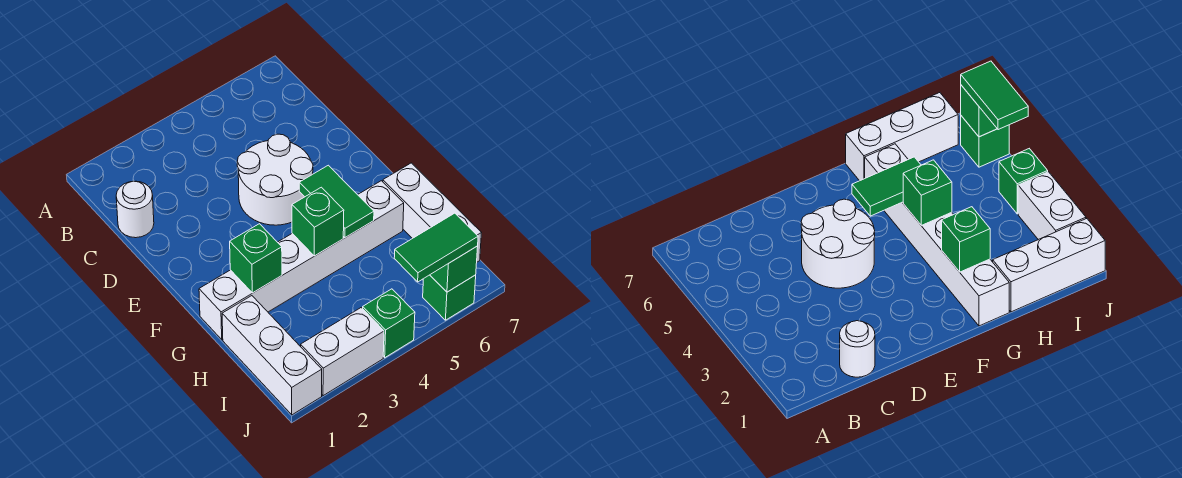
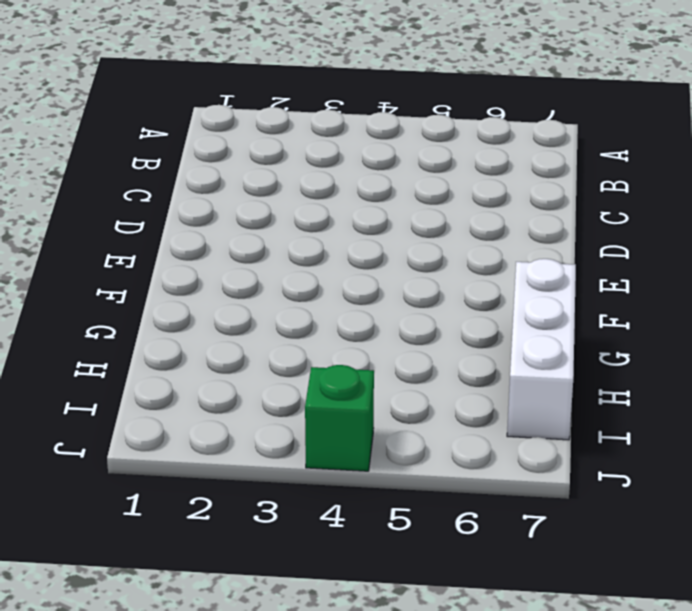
none -> white 1x1 round brick [116,181,154,238]
none -> white 2x2 round brick [237,134,313,225]
none -> white 1x6 brick [199,181,404,340]

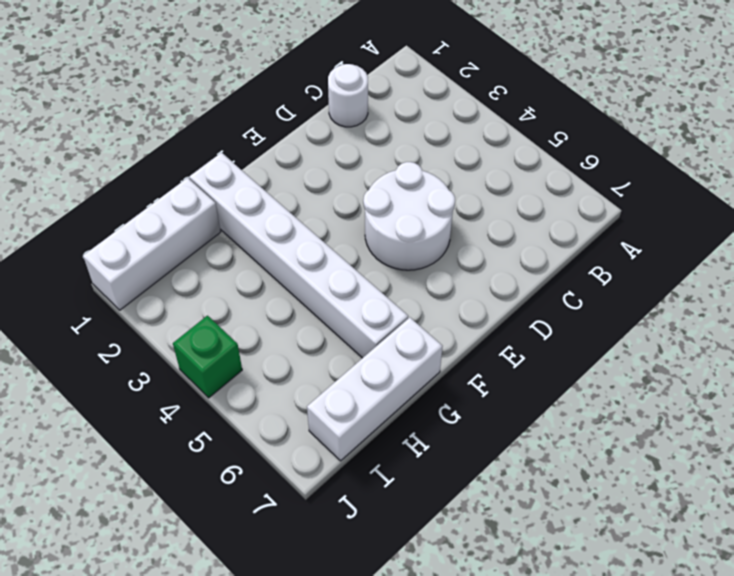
none -> white 1x2 brick [301,308,384,396]
none -> green 1x1 brick [423,275,476,320]
none -> green 1x2 tile [299,165,374,238]

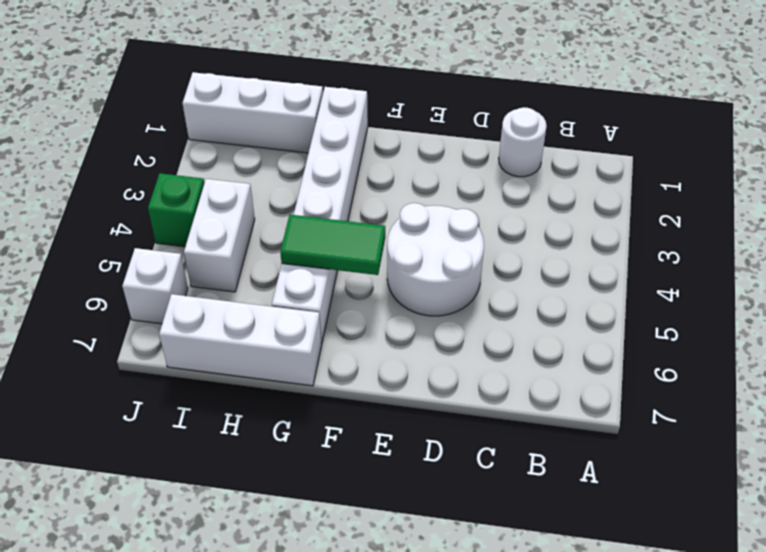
white 1x2 brick [184,179,255,292] -> white 1x2 brick moved to [301,308,384,396]
white 1x1 brick [122,248,188,324] -> green 1x1 brick [423,275,476,320]
none -> green 1x1 brick [230,224,282,293]
none -> green 1x1 brick [292,187,344,256]
none -> green 1x1 brick [430,246,478,292]

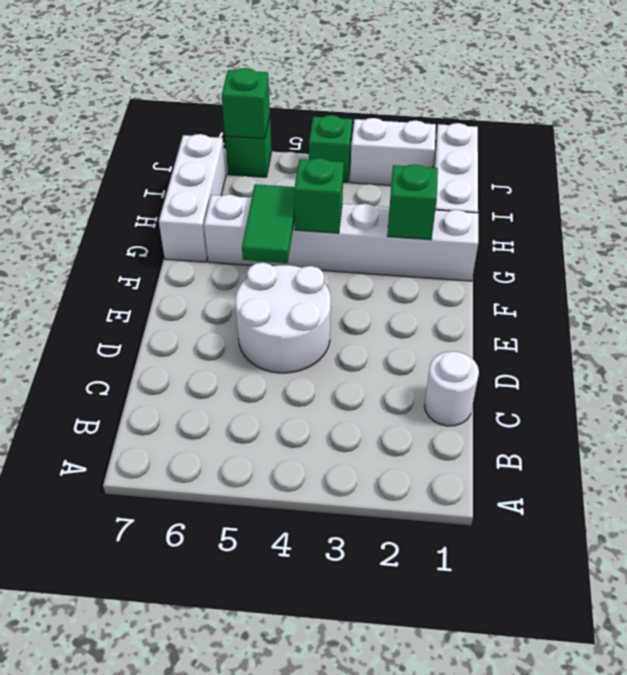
none -> green 1x2 tile [394,213,478,282]

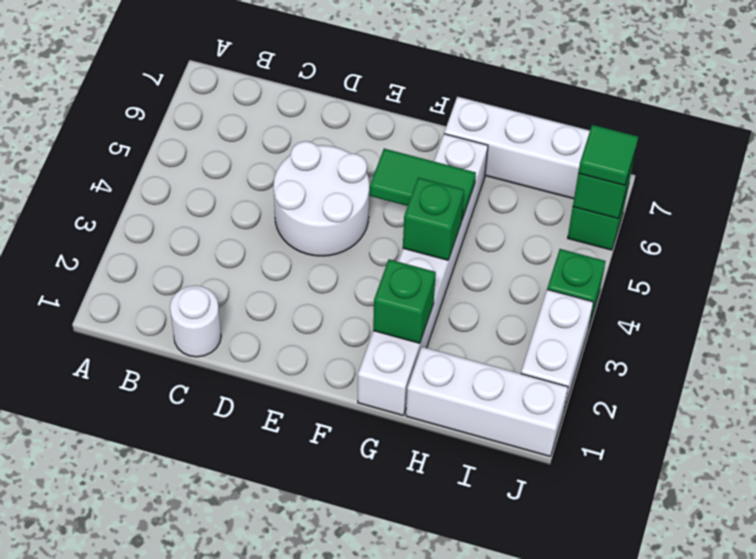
green 1x1 tile [578,125,638,185] -> green 1x2 tile [394,213,478,282]

